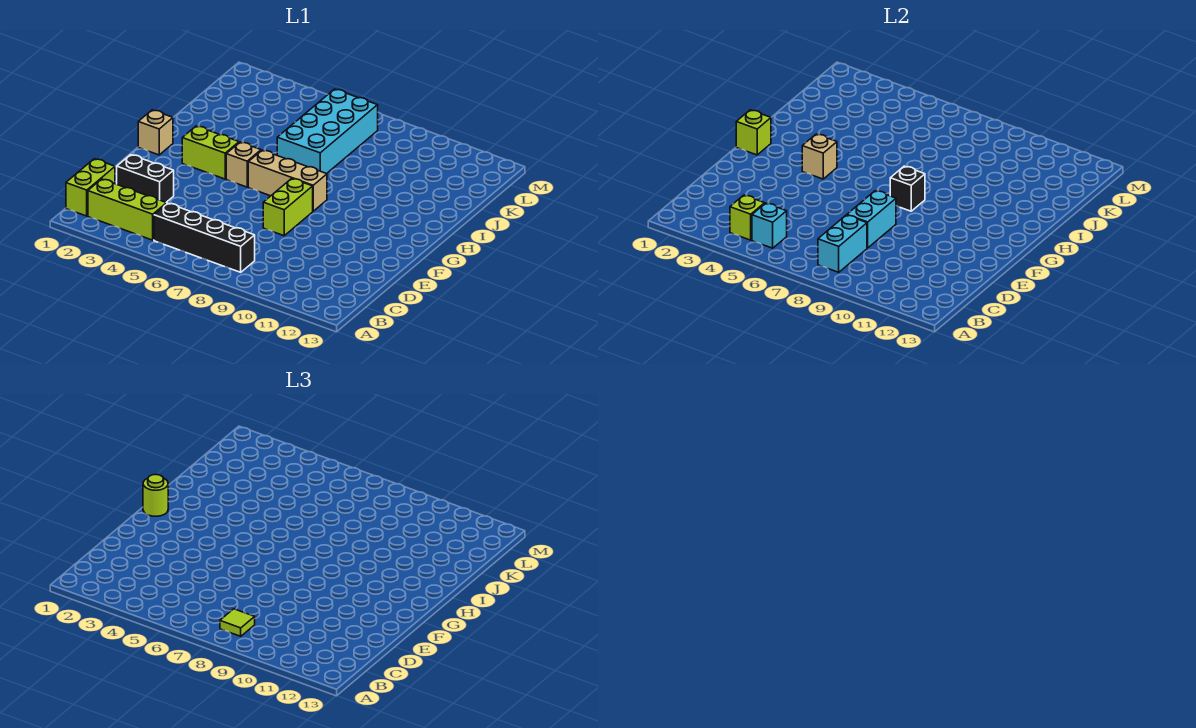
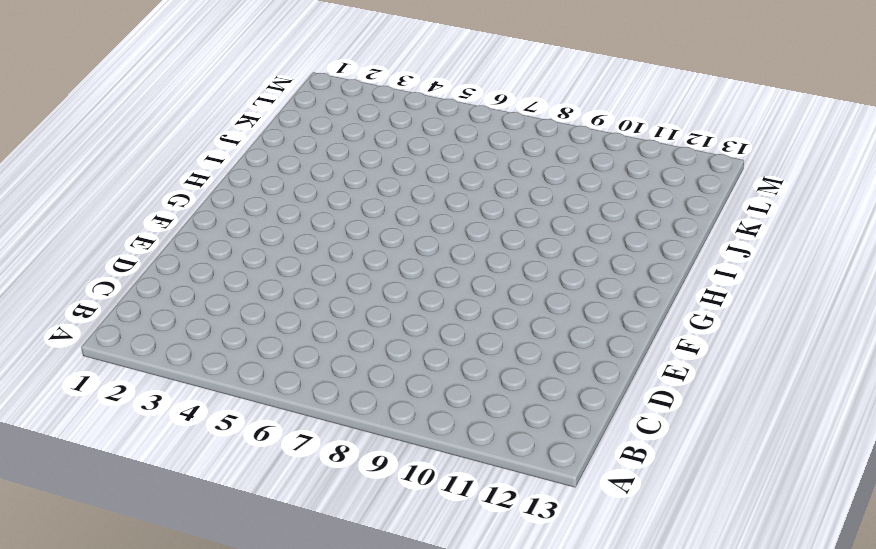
none -> lime 1x2 brick [66,159,115,216]
none -> lime 1x3 brick [88,179,167,240]
none -> black 1x4 brick [154,203,255,272]

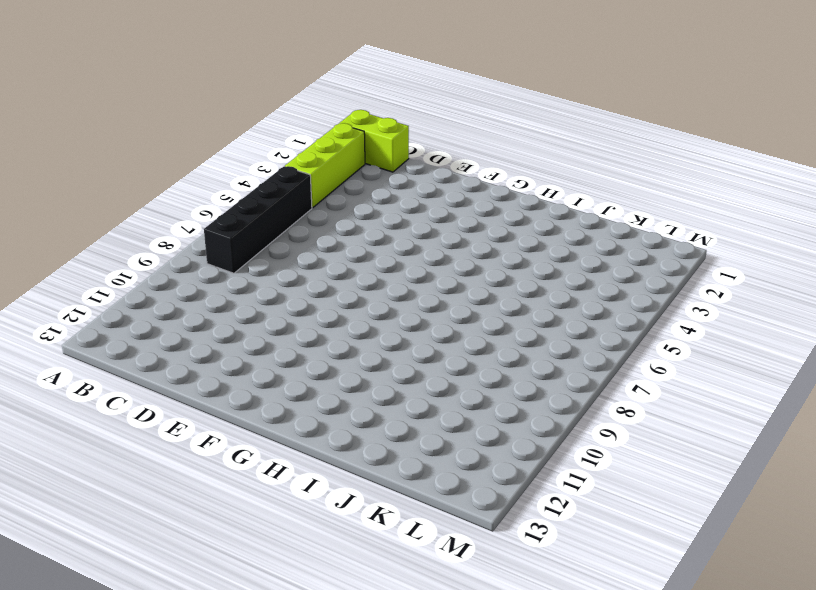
none -> black 1x2 brick [117,155,174,202]
none -> lime 1x2 brick [263,178,313,236]
none -> tan 1x1 brick [138,110,173,155]

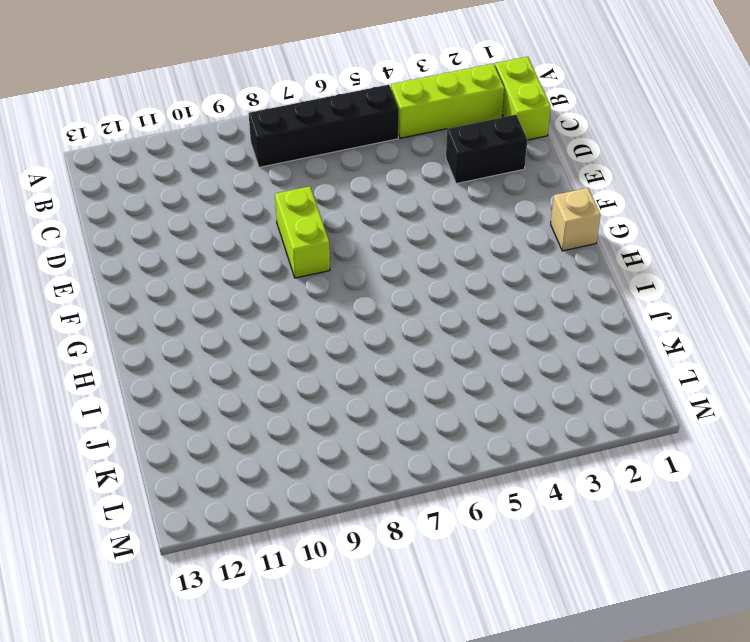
none -> lime 1x2 brick [182,126,239,179]
none -> tan 1x1 brick [226,142,261,187]
none -> tan 1x3 brick [248,150,327,211]

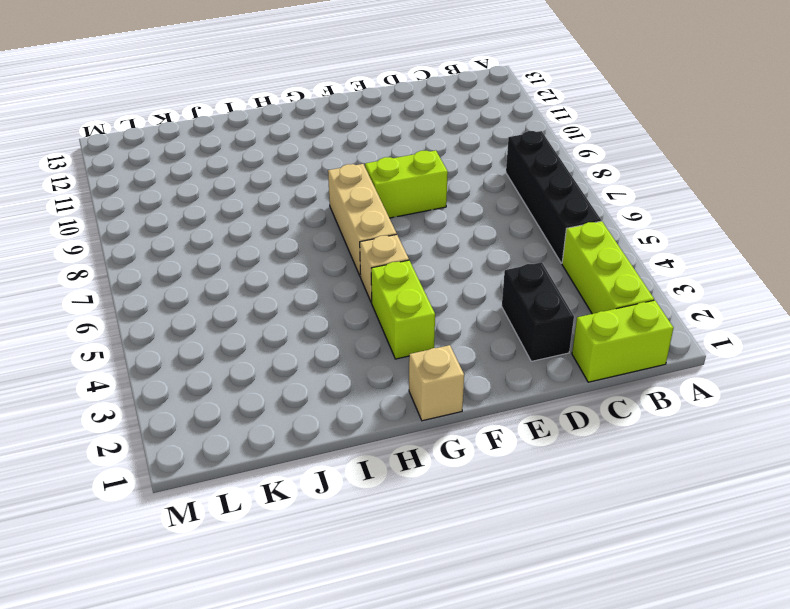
none -> cyan 2x4 brick [277,89,378,174]
none -> lime 1x1 brick [730,195,765,240]
none -> cyan 1x1 brick [752,203,787,248]

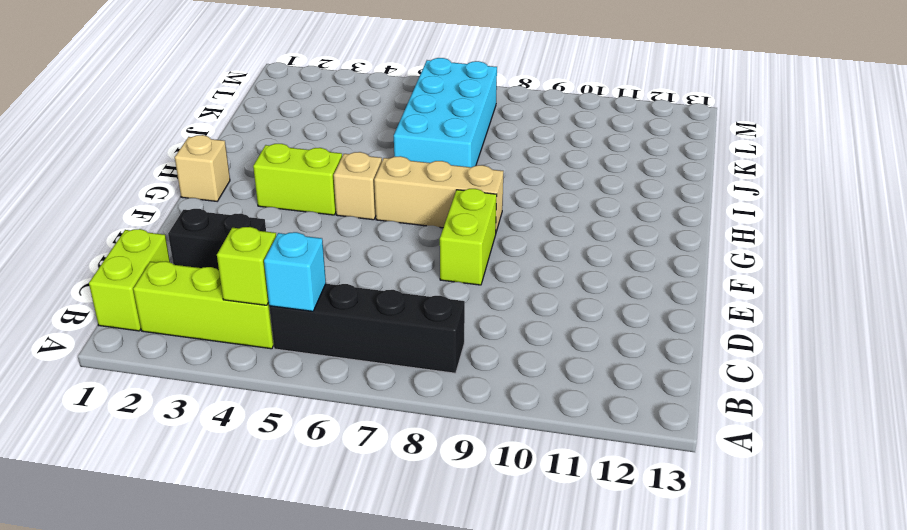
none -> cyan 1x2 brick [818,215,867,272]
none -> cyan 1x2 brick [847,191,896,248]
none -> lime 1x1 brick [736,110,771,155]

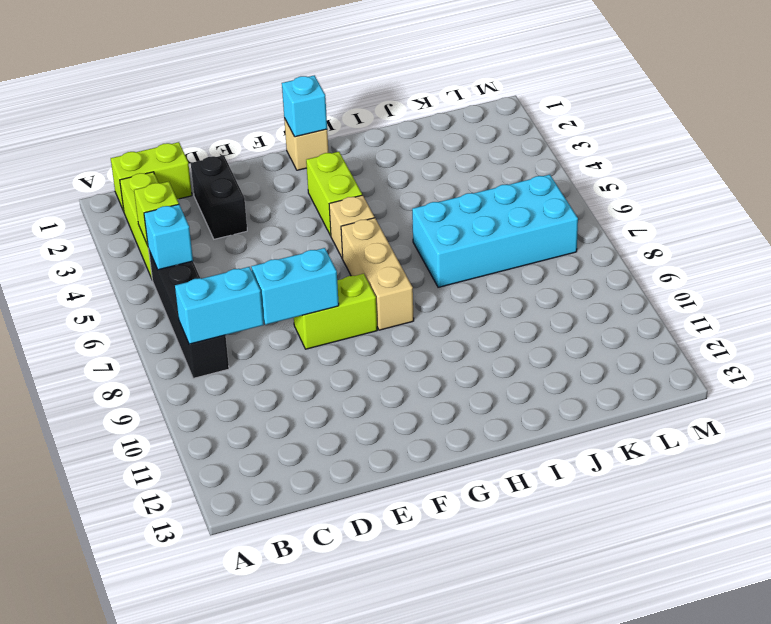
cyan 1x1 brick [282,75,327,137] -> lime 1x1 brick [736,110,771,155]
none -> tan 1x1 brick [802,134,837,179]
none -> black 1x1 brick [890,166,925,211]
none -> lime 1x1 tile [220,609,255,636]

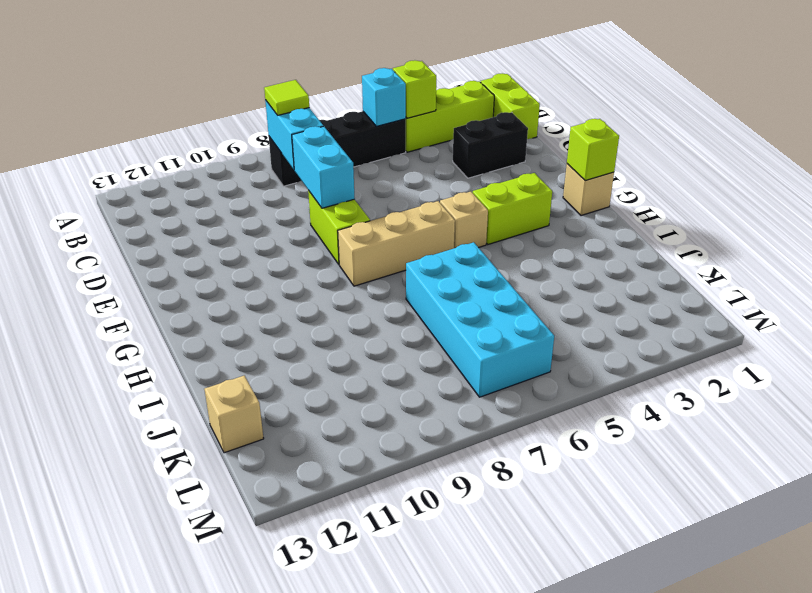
tan 1x1 brick [205,376,264,453] -> tan 1x1 brick moved to [802,134,837,179]
none -> black 1x1 brick [890,166,925,211]
none -> lime 1x1 round brick [143,475,168,516]

